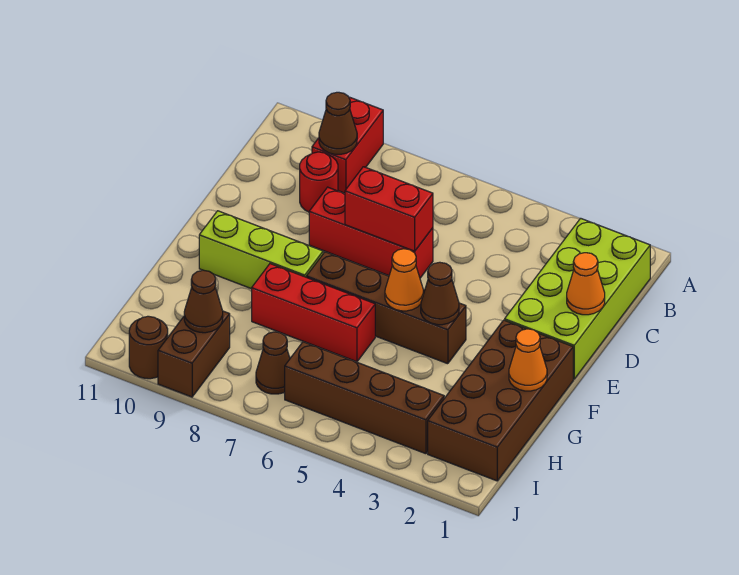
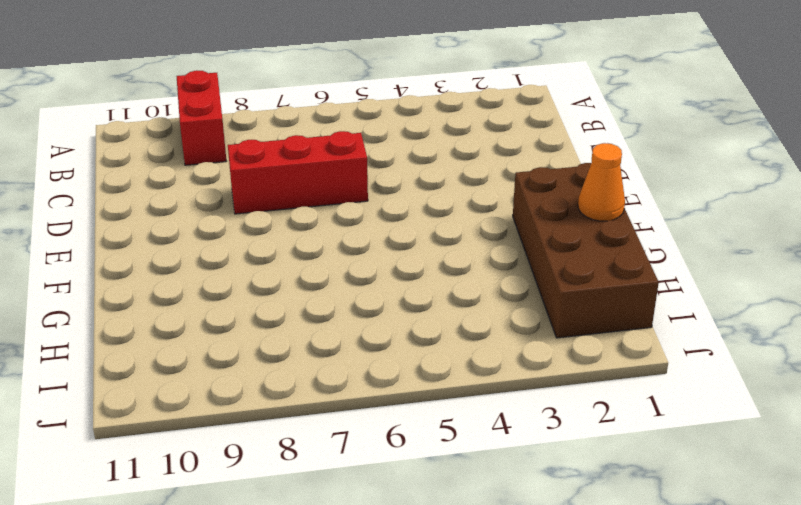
none -> lime 2x4 brick [505,218,650,379]
none -> red 1x1 round brick [300,152,338,212]
none -> brown 1x4 brick [307,252,466,364]

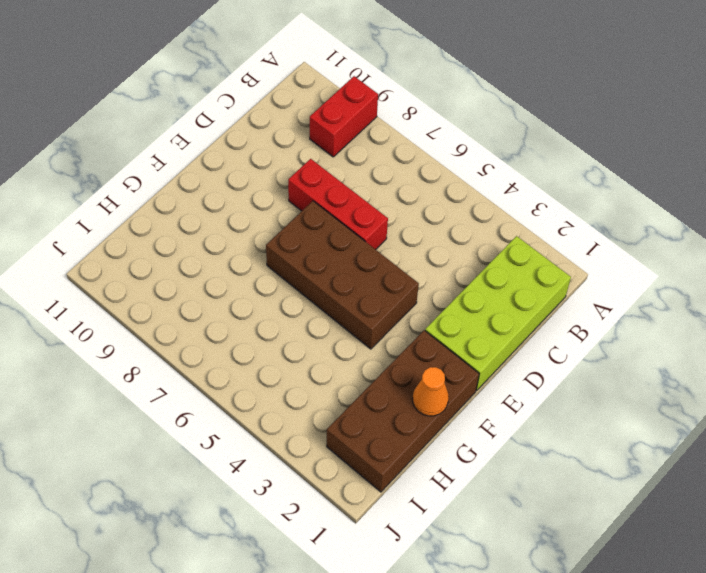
brown 2x4 brick [266,201,419,349] -> brown 1x4 brick [307,252,466,364]
none -> red 1x1 round brick [300,152,338,212]
none -> lime 1x3 brick [199,211,323,289]
none -> red 1x3 brick [252,264,375,362]

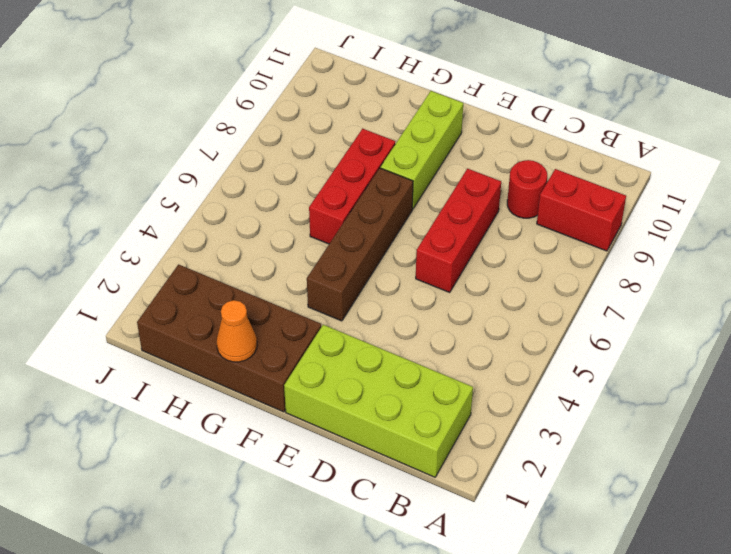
none -> brown 1x4 brick [285,342,444,454]
none -> brown 1x1 cone [256,332,290,394]
none -> brown 1x2 brick [158,311,230,397]

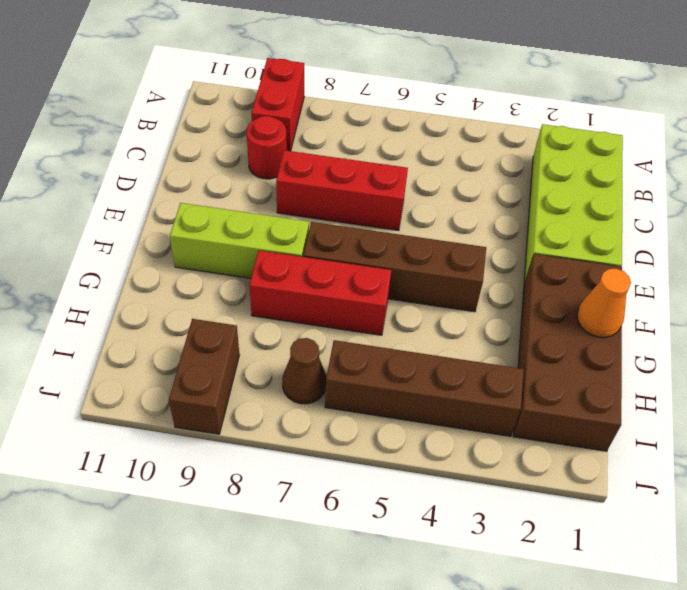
none -> brown 1x1 round brick [129,316,168,379]
none -> brown 1x1 cone [319,92,357,154]
none -> orange 1x1 cone [567,253,605,315]

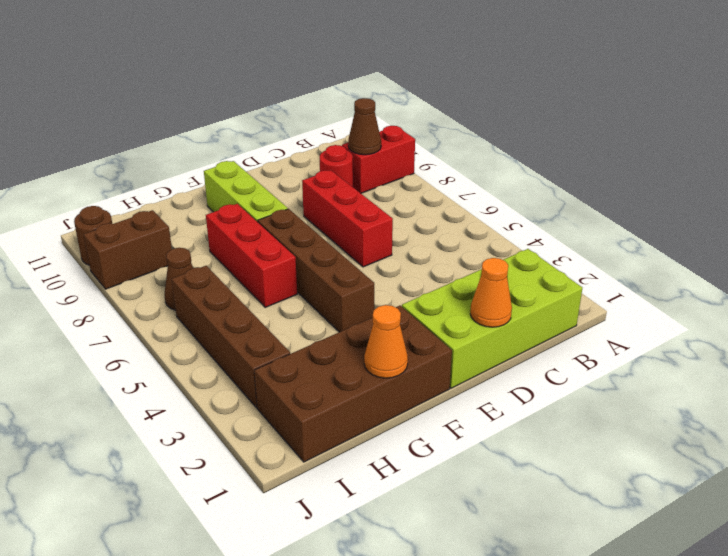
none -> red 1x2 brick [345,167,433,251]
none -> brown 1x1 cone [421,262,459,325]
none -> orange 1x1 cone [385,249,423,311]

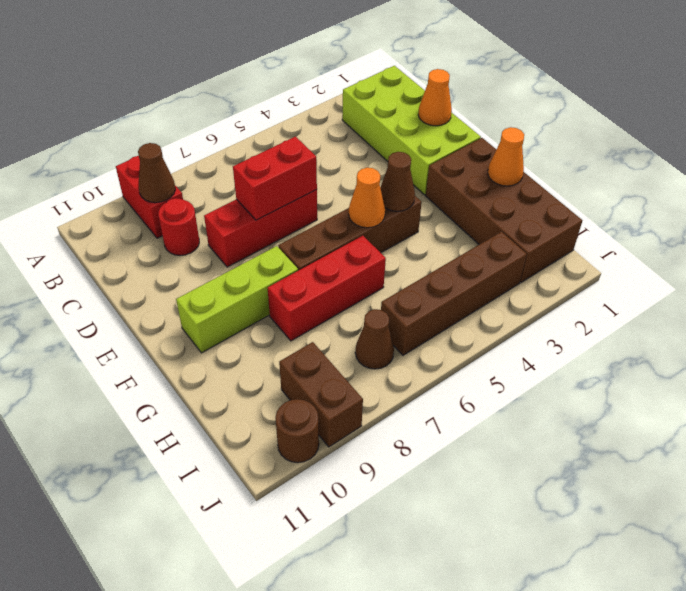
none -> brown 1x1 cone [184,270,223,333]

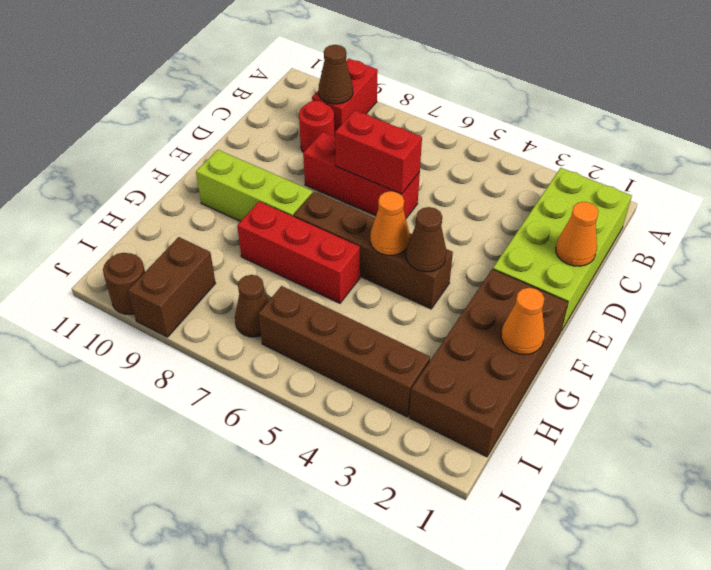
none -> brown 1x1 cone [184,270,223,333]

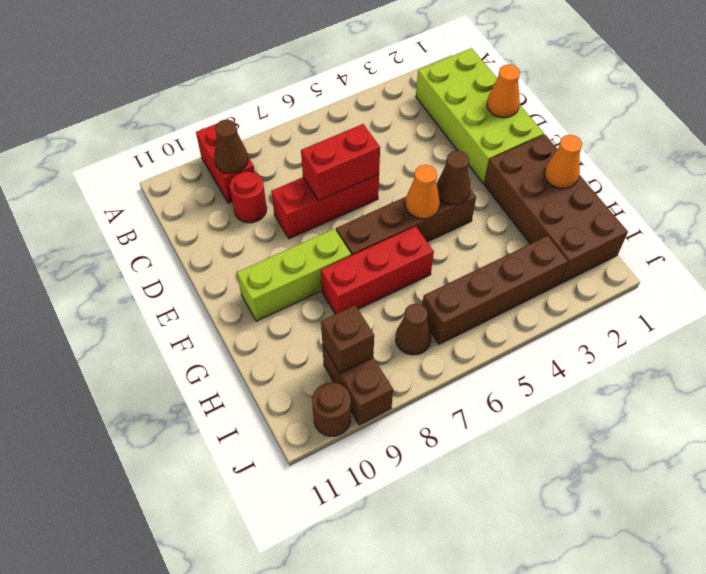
brown 1x1 brick [321,305,374,373] -> brown 1x1 cone [184,270,223,333]

